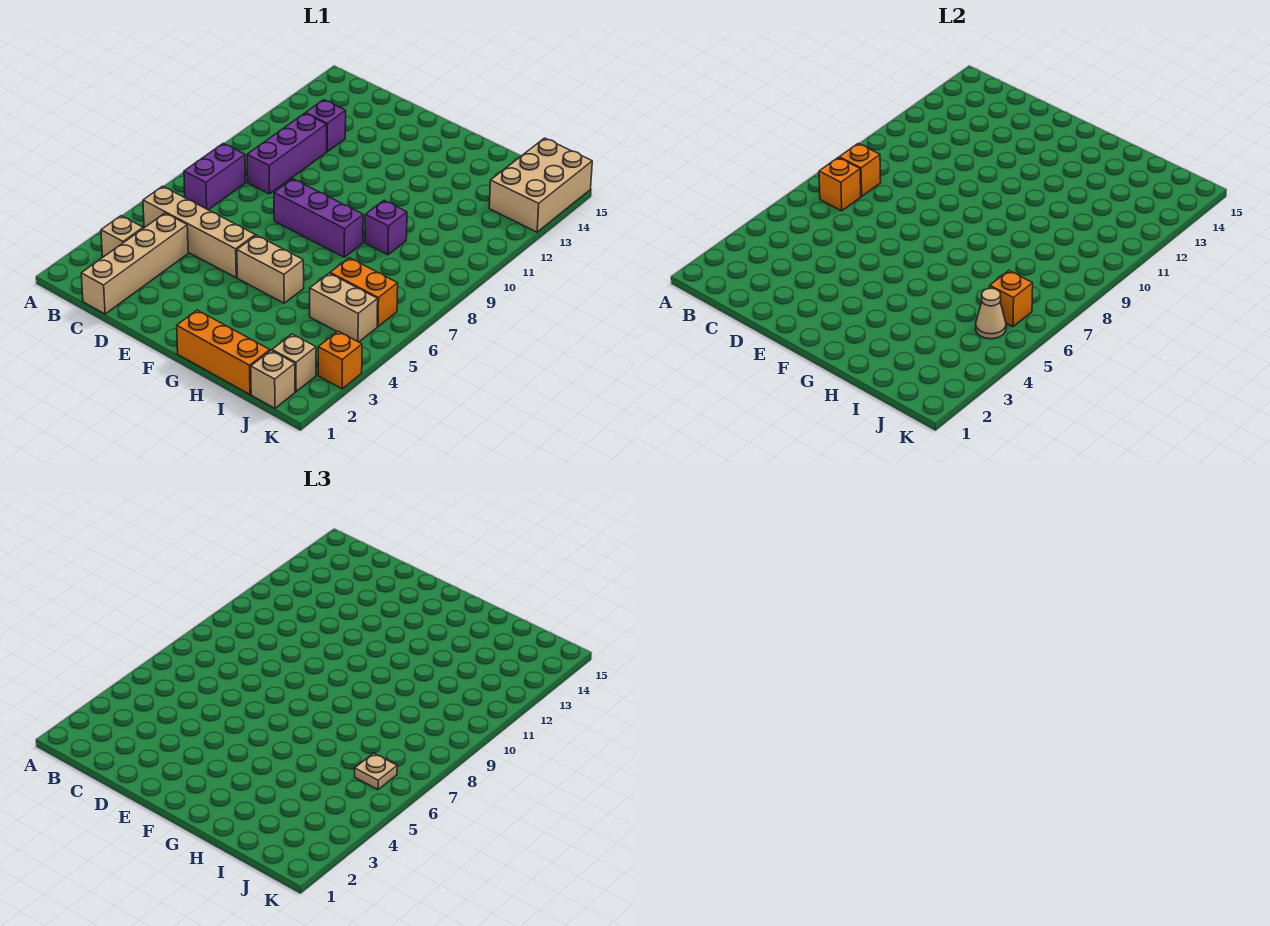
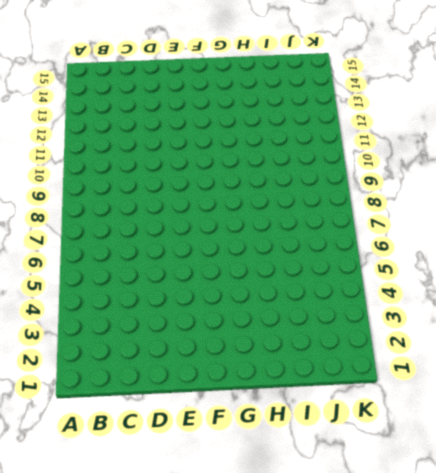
none -> tan 1x1 brick [101,216,143,258]
none -> tan 1x4 brick [143,186,255,278]
none -> purple 1x2 brick [184,143,246,210]

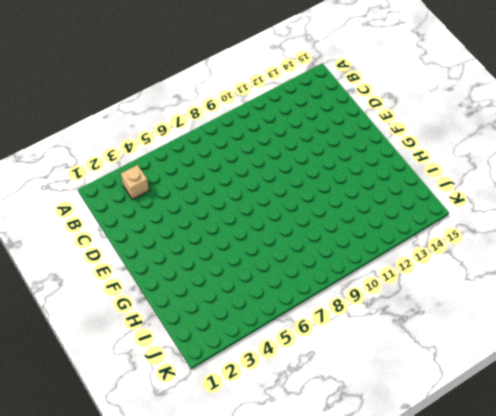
none -> tan 1x4 brick [143,186,255,278]
none -> purple 1x2 brick [184,143,246,210]
none -> tan 1x4 brick [81,213,188,314]

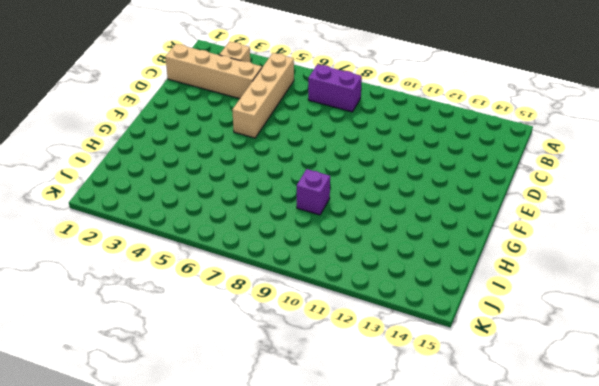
none -> purple 1x3 brick [247,113,327,194]
none -> purple 1x1 brick [306,100,346,152]
none -> purple 1x3 brick [274,179,363,257]

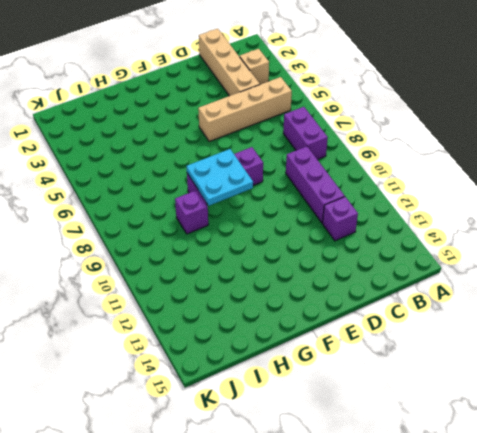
cyan 2x2 plate [186,149,253,206] -> none
none -> tan 1x2 brick [237,235,304,303]
none -> orange 1x3 brick [177,310,270,394]
none -> tan 1x2 brick [310,273,378,342]

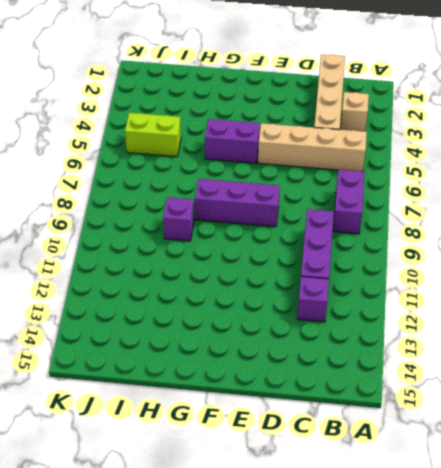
purple 1x2 brick [205,119,260,163] -> tan 1x2 brick [237,235,304,303]
lime 1x2 brick [125,113,181,157] -> tan 1x2 brick [310,273,378,342]
none -> orange 1x3 brick [177,310,270,394]
none -> orange 1x2 brick [330,258,398,327]
none -> tan 1x1 brick [251,350,295,408]

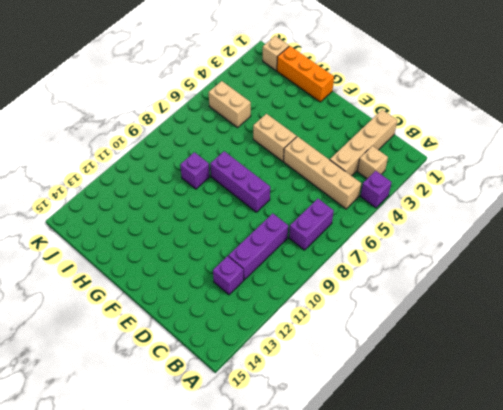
purple 1x1 brick [360,171,391,208] -> none
none -> orange 1x2 brick [330,258,398,327]
none -> tan 1x1 brick [272,334,316,392]
none -> tan 2x3 brick [489,138,592,232]

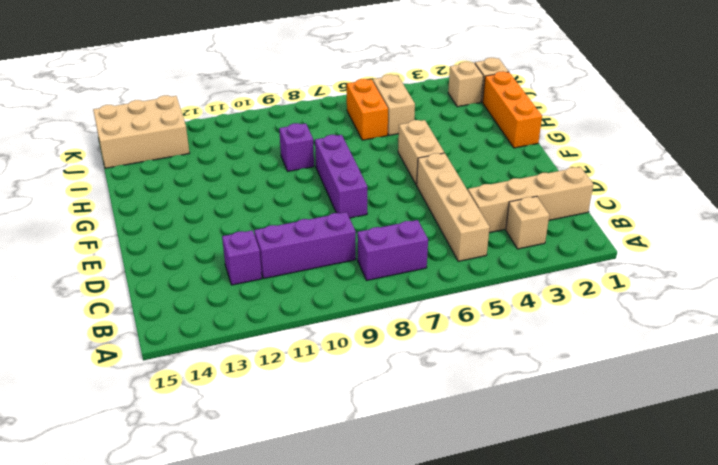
none -> orange 1x1 brick [318,331,362,389]
none -> orange 1x1 brick [819,158,861,211]
none -> orange 1x1 brick [839,143,881,196]

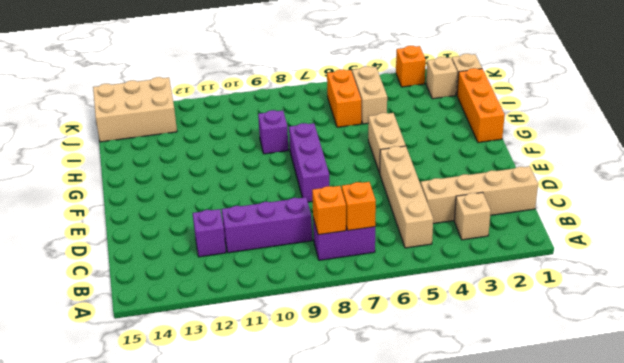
none -> tan 1x1 cone [976,288,1006,339]
none -> orange 1x1 brick [990,271,1033,327]
none -> tan 1x1 plate [355,753,397,790]

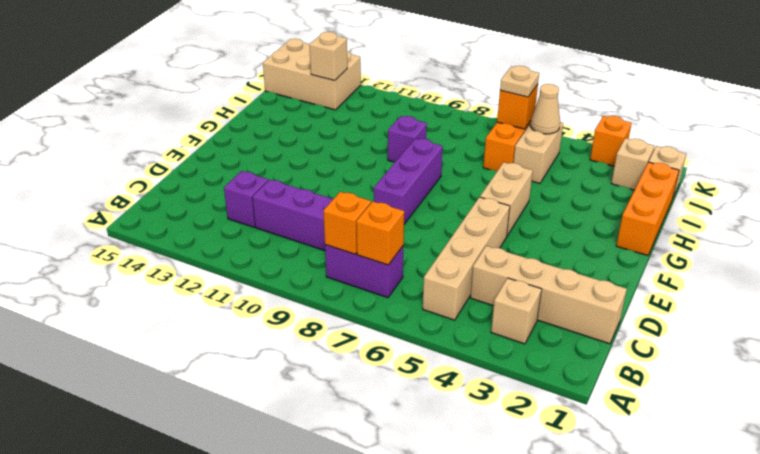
tan 1x1 brick [309,32,347,81] -> none

